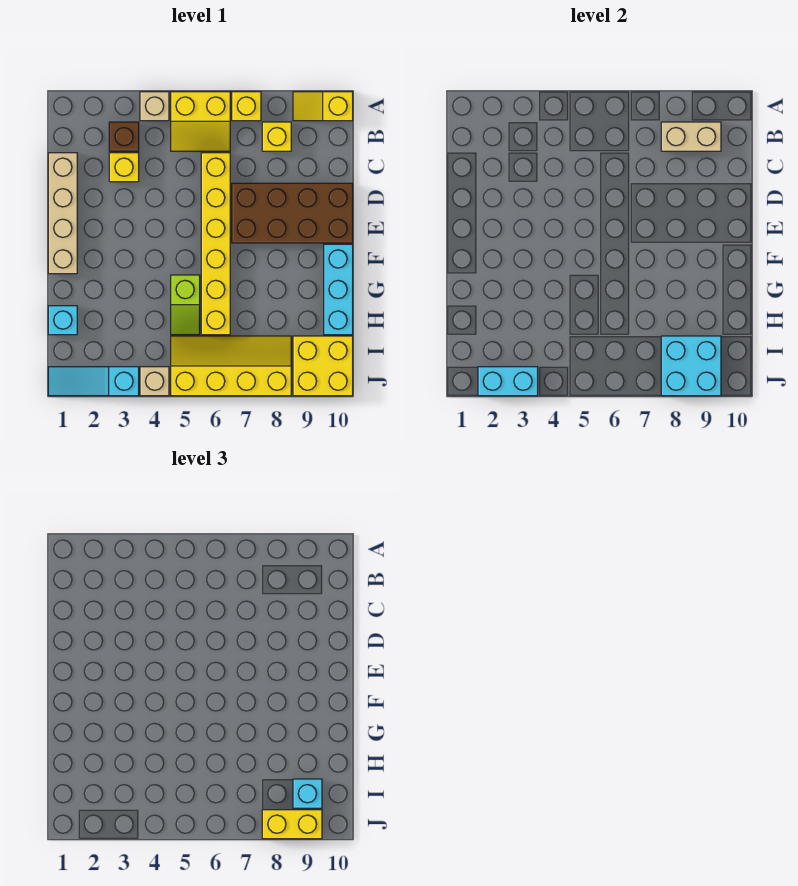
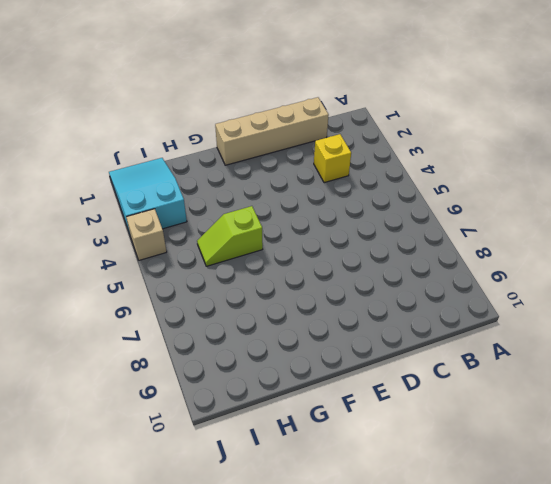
cyan 2x3 slope [109,158,187,234] -> cyan 1x3 slope [48,367,139,396]
none -> tan 1x1 brick [140,92,169,121]
none -> yellow 2x2 slope [171,92,230,151]
none -> yellow 1x1 brick [232,92,261,121]

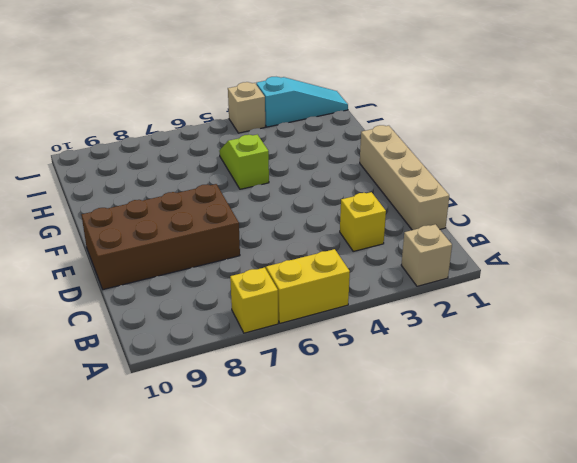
tan 1x1 brick [401,224,452,286] -> tan 1x1 brick moved to [140,92,169,121]
none -> yellow 1x2 slope [293,92,353,121]
none -> brown 1x1 brick [109,122,139,151]
none -> yellow 1x1 brick [262,122,291,151]

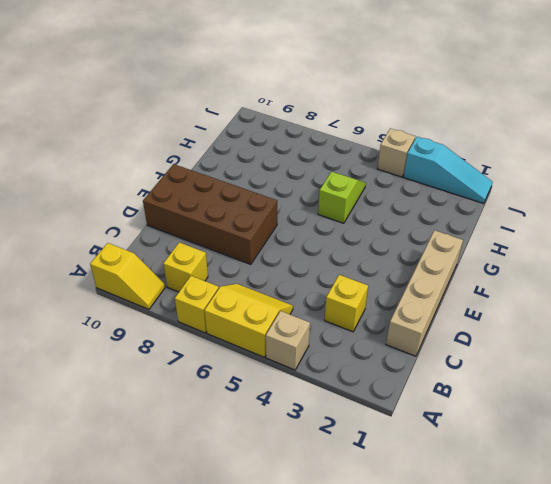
none -> brown 1x1 brick [109,122,139,151]
none -> yellow 1x6 brick [201,153,230,335]
none -> cyan 1x3 brick [324,244,353,335]

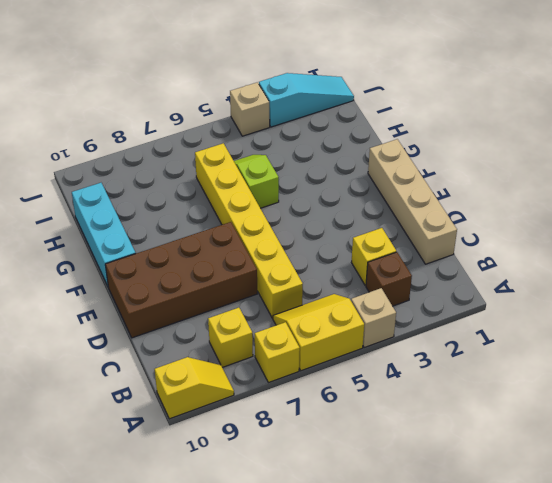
none -> cyan 1x1 brick [48,306,77,335]
none -> yellow 2x4 slope [171,336,291,396]
none -> yellow 2x2 brick [293,336,353,396]

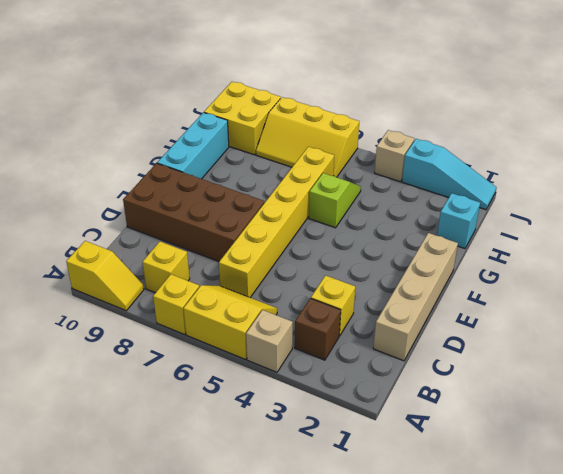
yellow 2x3 slope [256,97,359,177] -> yellow 2x4 slope [171,336,291,396]
none -> tan 1x2 brick [661,122,721,151]
none -> cyan 2x2 brick [661,336,721,396]
none -> cyan 1x2 brick [478,367,538,396]

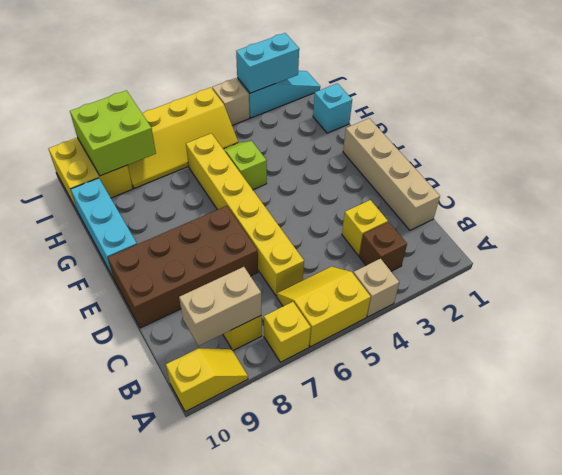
lime 2x2 brick [70,90,156,176] -> cyan 2x2 brick [661,336,721,396]
none -> cyan 1x1 brick [293,779,322,808]
none -> yellow 1x2 brick [262,810,322,839]

